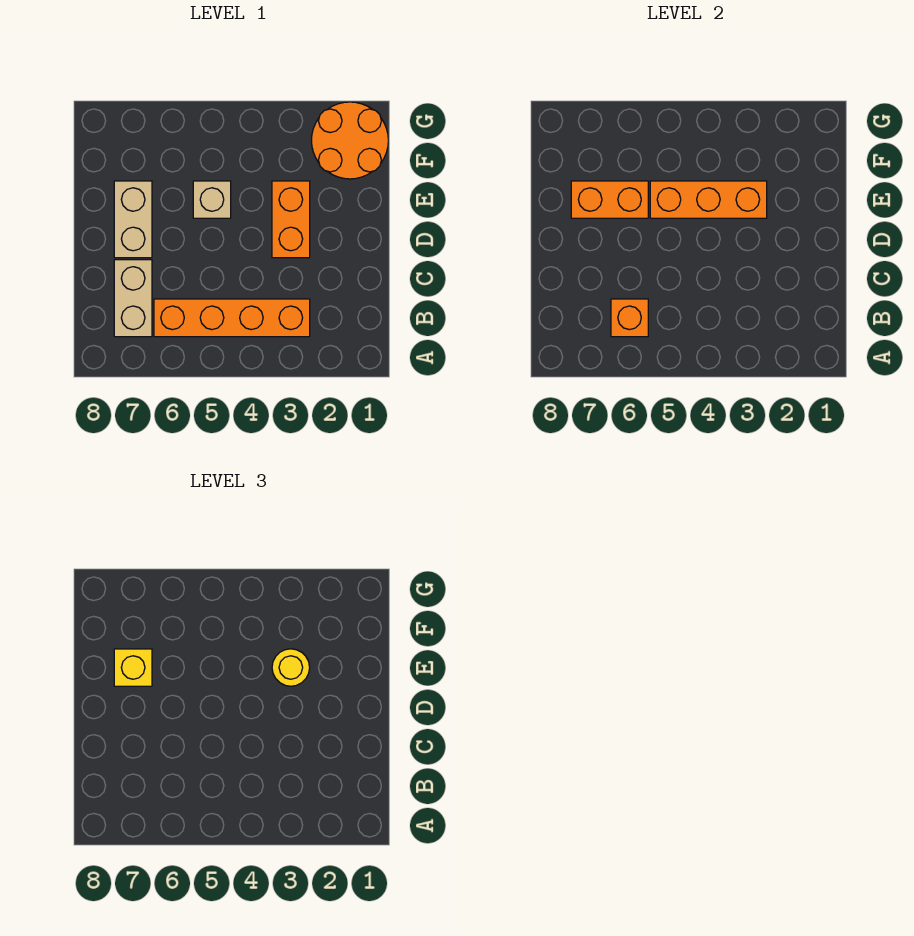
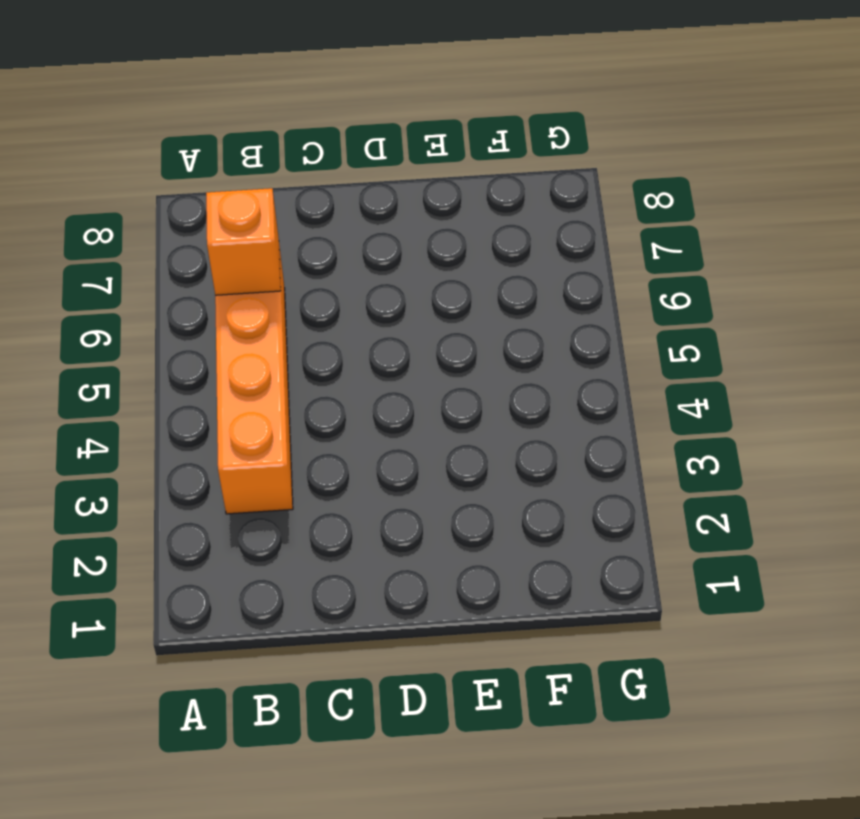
none -> tan 1x2 brick [114,260,152,337]
none -> orange 1x2 brick [272,181,310,258]

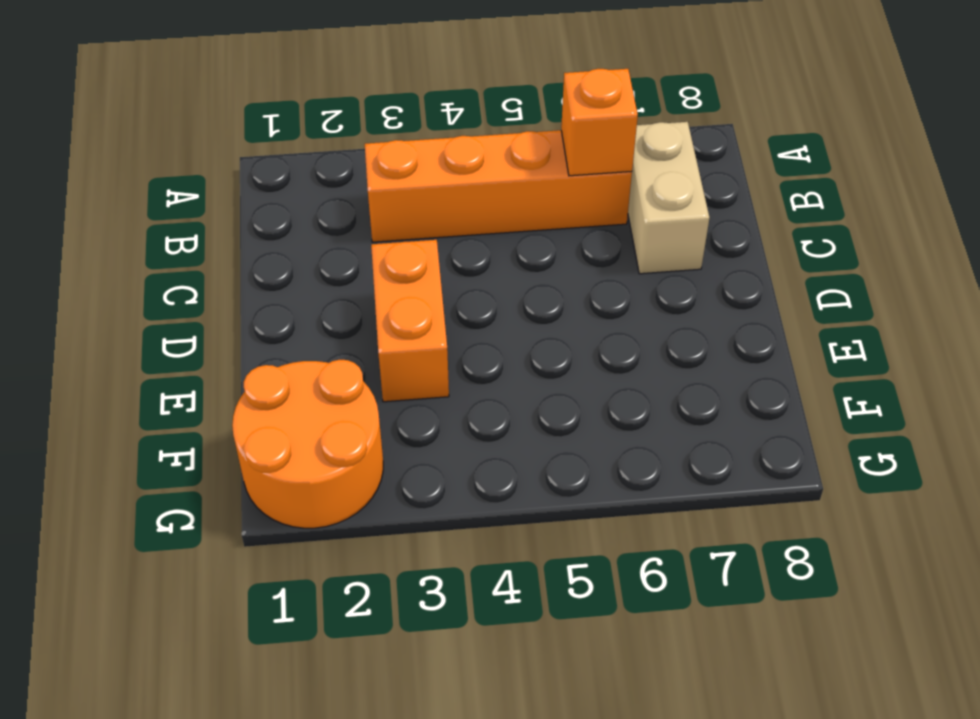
none -> tan 1x2 brick [114,181,152,258]
none -> tan 1x1 brick [193,181,231,218]

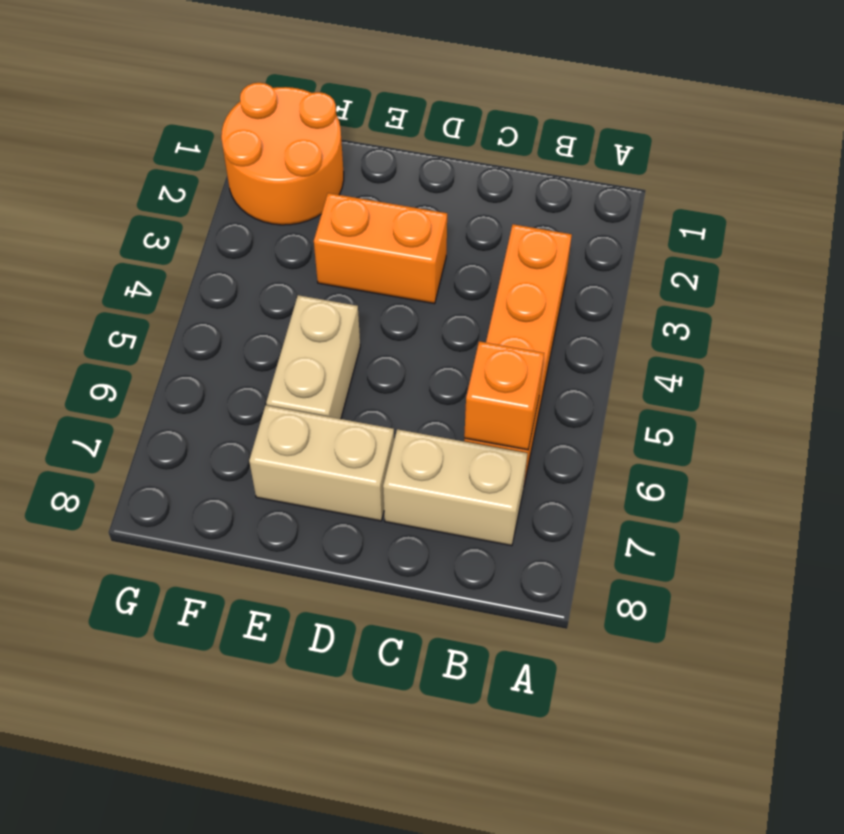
tan 1x2 brick [266,295,360,419] -> tan 1x1 brick [193,181,231,218]
none -> orange 1x3 brick [650,181,767,218]
none -> orange 1x2 brick [571,181,648,218]

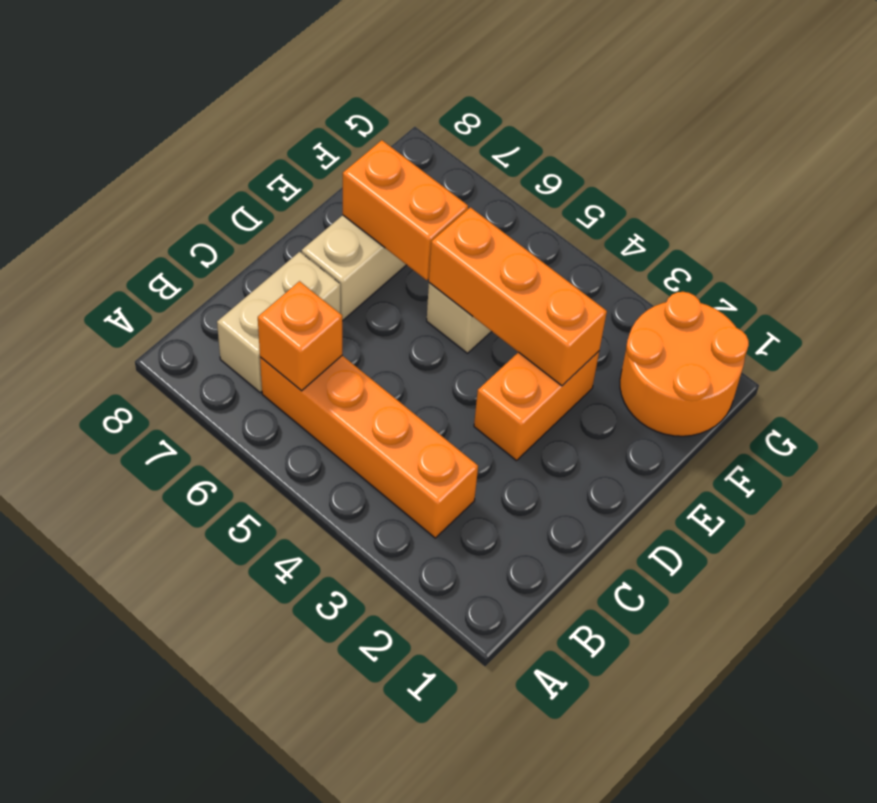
none -> yellow 1x1 round brick [272,649,310,686]
none -> yellow 1x1 brick [114,649,152,686]

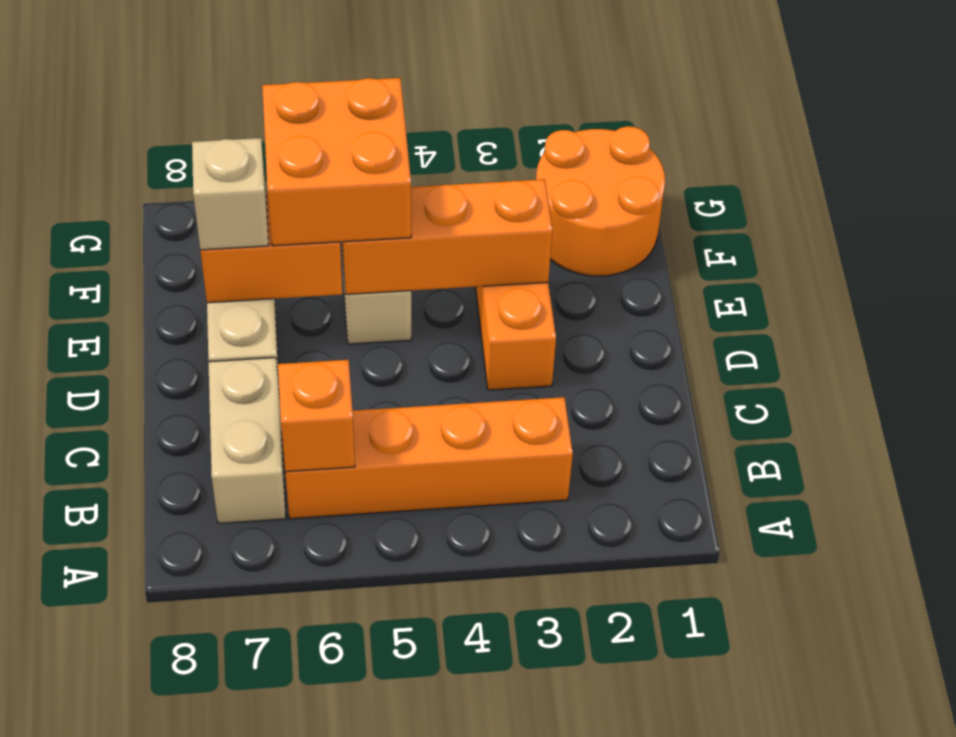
orange 2x2 brick [262,78,411,246] -> none
tan 1x1 brick [192,138,269,250] -> yellow 1x1 brick [114,649,152,686]
none -> yellow 1x1 round brick [272,649,310,686]

